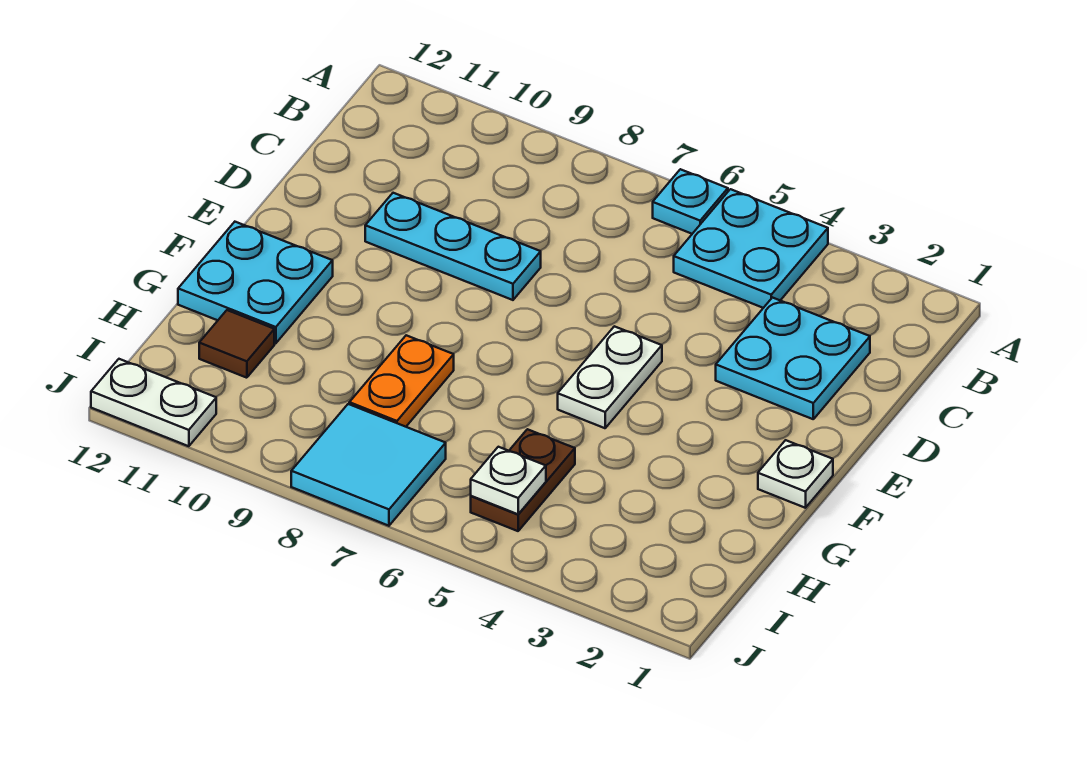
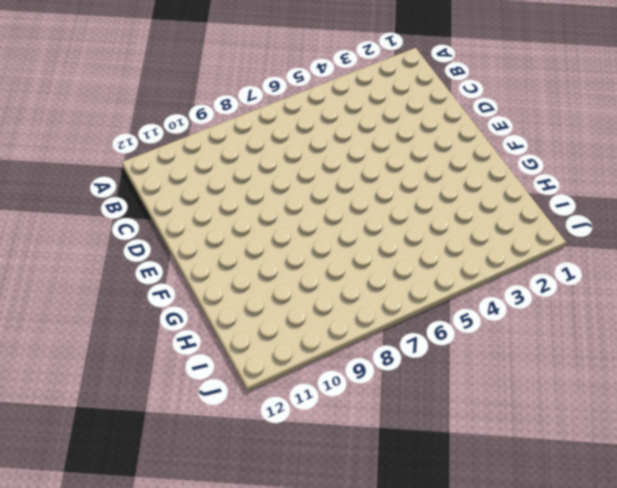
none -> cyan 2x2 plate [674,189,828,308]
none -> cyan 1x1 plate [653,169,728,234]
none -> cyan 2x2 plate [716,298,870,419]

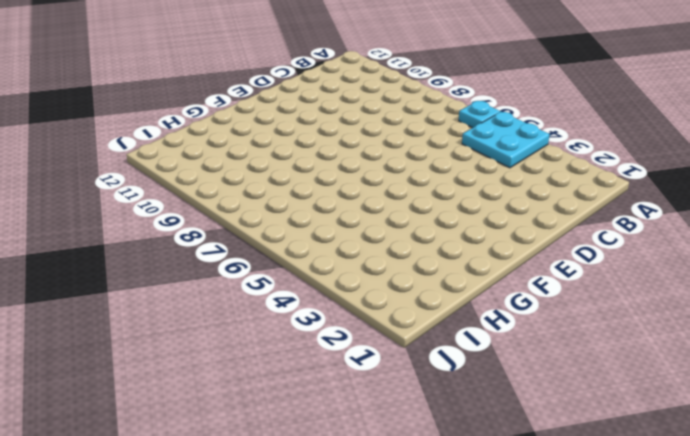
none -> cyan 2x2 plate [716,298,870,419]
none -> cyan 1x3 plate [365,193,541,300]
none -> white 1x2 plate [558,326,662,428]

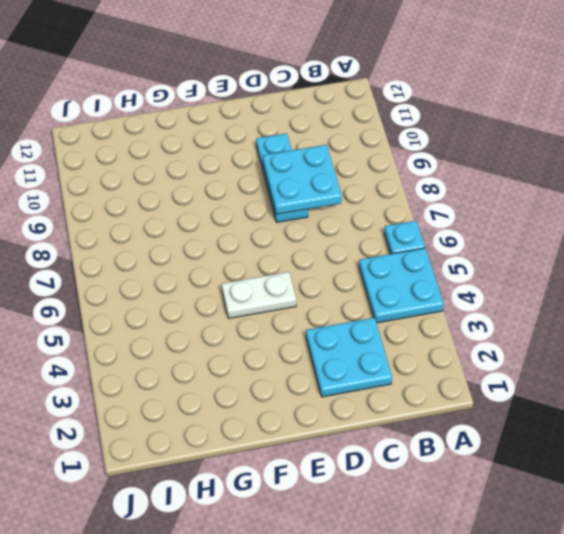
cyan 2x2 plate [263,145,342,214] -> cyan 2x2 plate moved to [178,222,333,343]
none -> white 1x1 plate [758,440,833,508]
none -> orange 1x2 plate [349,335,454,427]
none -> brown 1x2 plate [471,429,575,531]

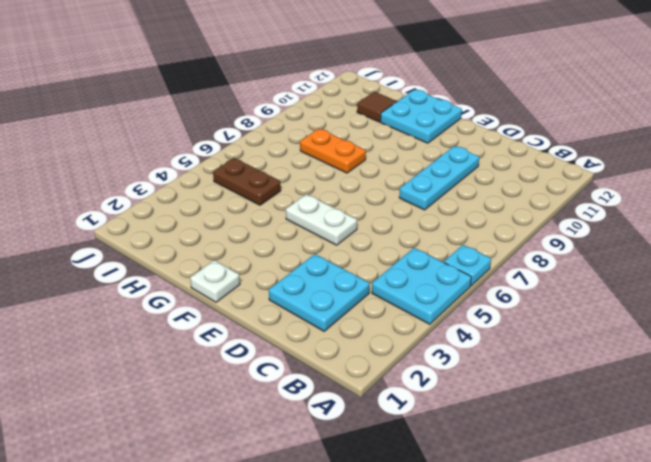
none -> cyan 2x2 tile [291,404,446,526]
none -> white 1x2 plate [91,359,216,446]
none -> white 1x1 plate [471,447,546,514]

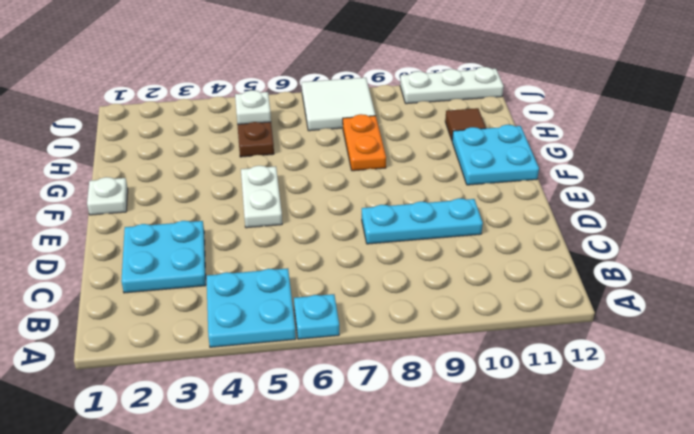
white 2x2 tile [302,78,376,131] -> cyan 2x2 tile [291,404,446,526]
white 1x3 plate [400,67,504,104] -> white 1x2 plate [91,359,216,446]

